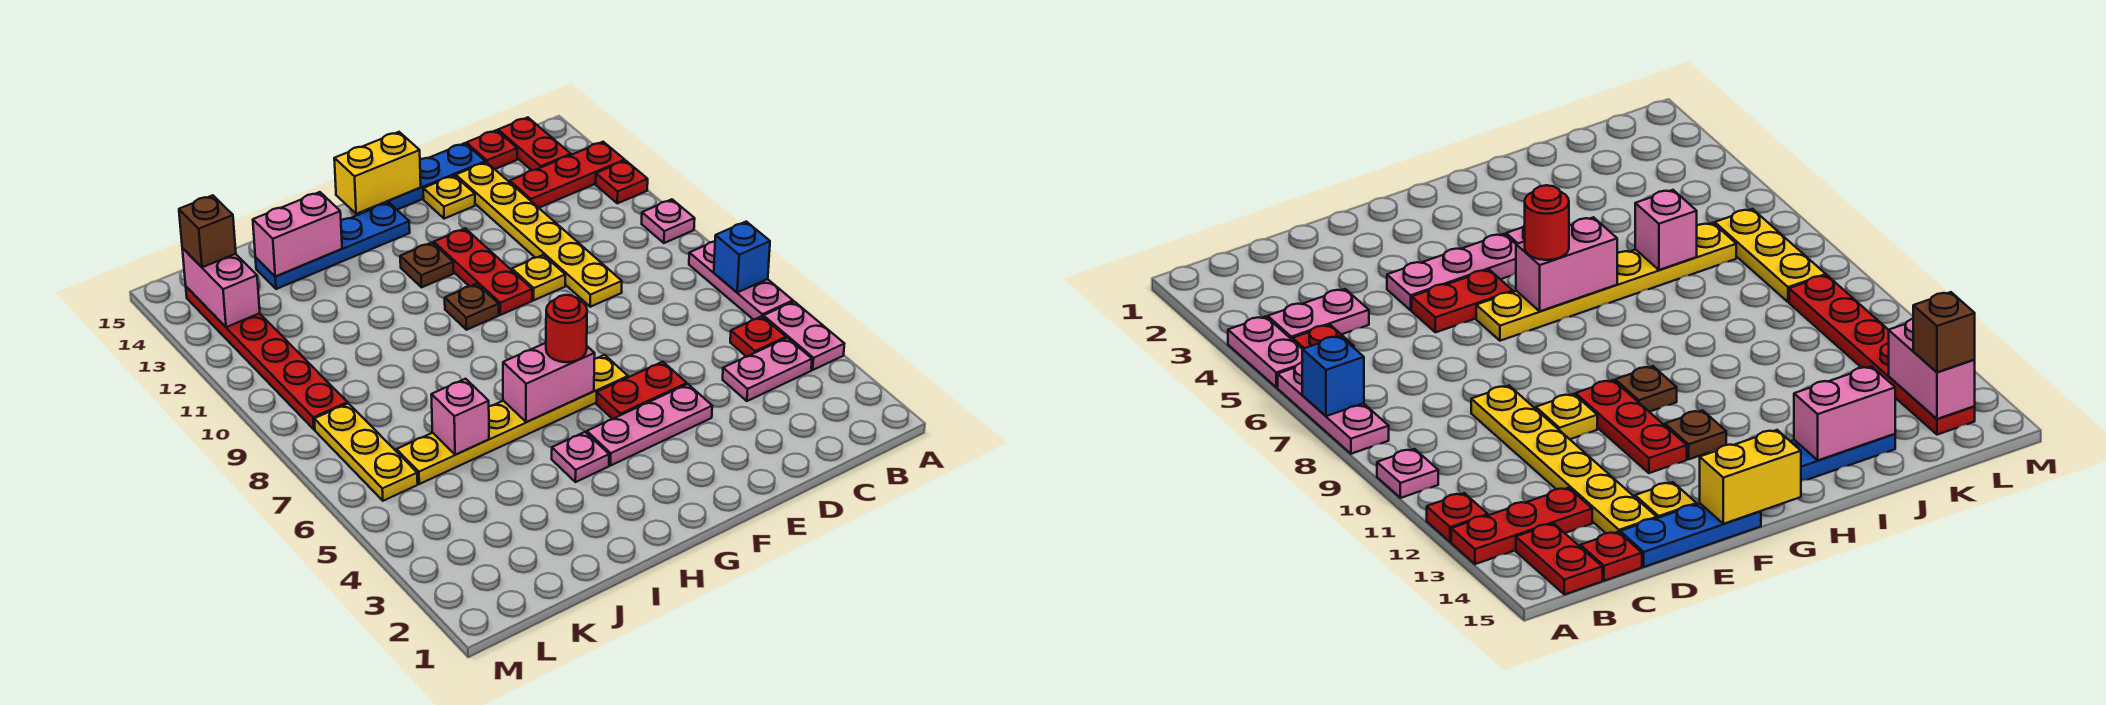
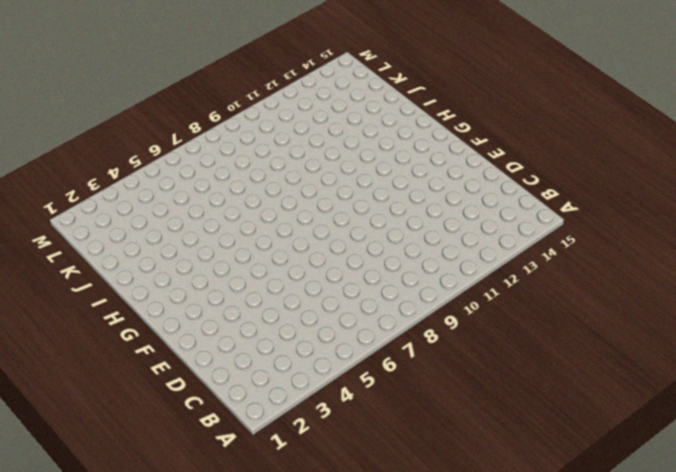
none -> pink 1x2 plate [763,302,844,370]
none -> pink 1x3 plate [689,241,793,320]
none -> pink 1x1 plate [642,199,695,243]
none -> red 1x1 plate [596,161,648,203]

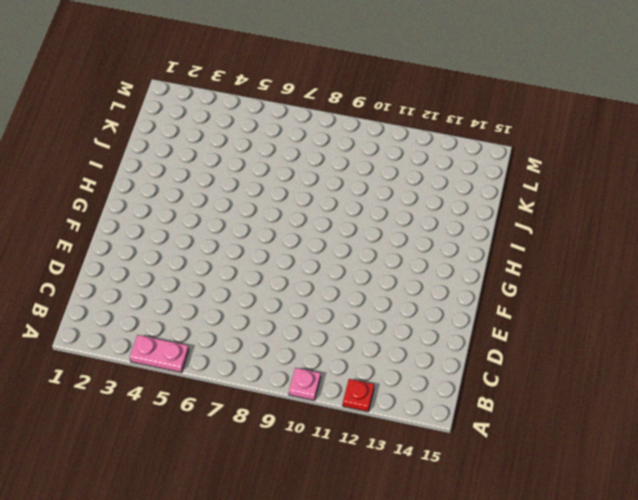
none -> pink 1x3 plate [689,241,793,320]
none -> red 1x3 plate [510,142,625,208]
none -> pink 1x2 plate [723,338,812,401]
none -> red 1x1 plate [730,316,786,357]

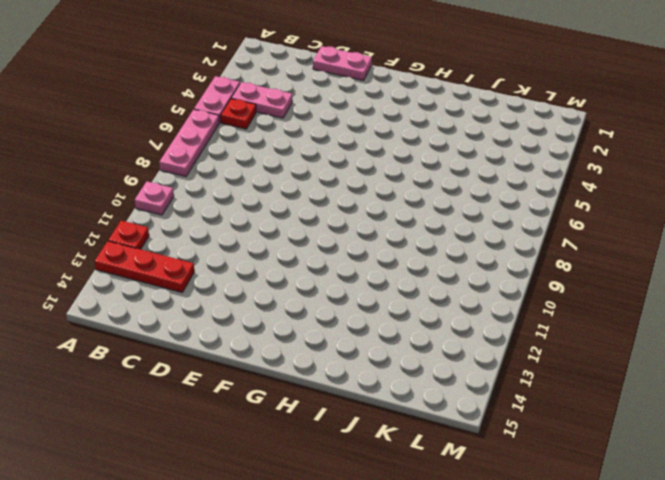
pink 1x2 plate [313,46,372,80] -> none
none -> red 1x2 plate [498,117,571,170]
none -> red 1x1 plate [466,130,517,169]
none -> yellow 1x6 plate [456,162,622,307]
none -> blue 1x3 plate [381,143,485,210]

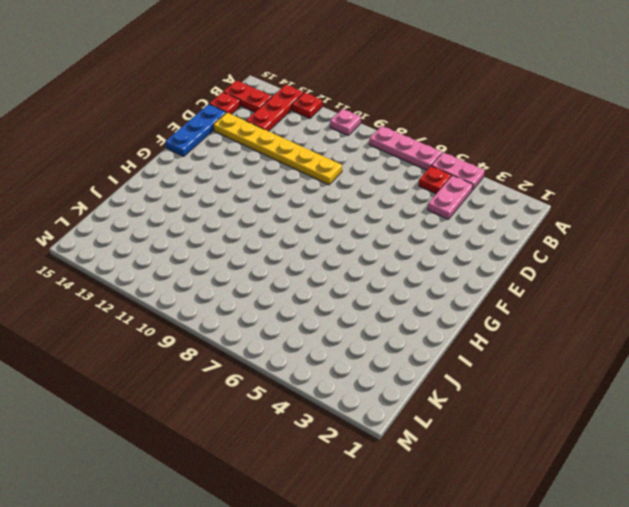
none -> pink 1x3 plate [587,384,712,465]
none -> red 1x2 plate [597,362,687,419]
none -> yellow 1x1 plate [512,255,565,300]
none -> yellow 1x1 plate [423,176,475,219]

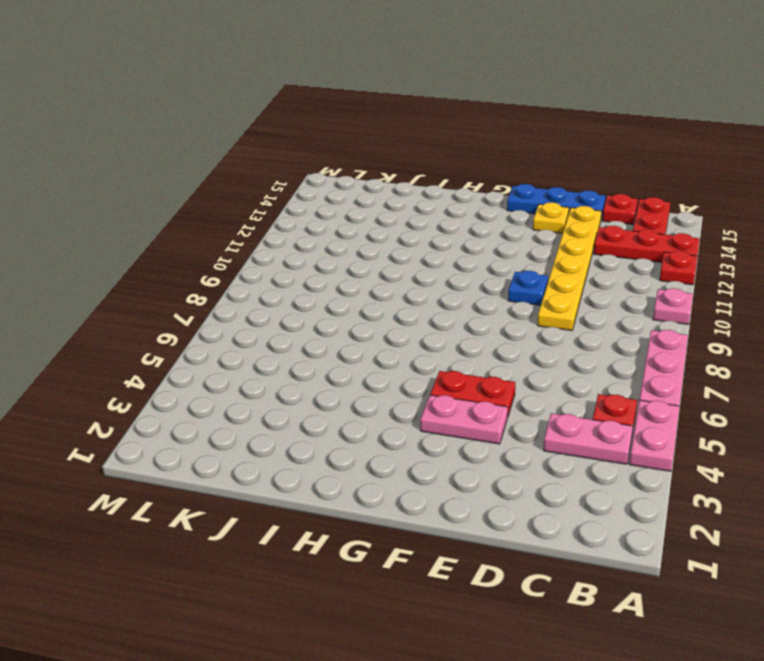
pink 1x2 plate [420,395,508,444] -> pink 1x3 plate [587,384,712,465]
blue 1x1 plate [508,271,548,305] -> yellow 1x1 plate [512,255,565,300]
none -> yellow 1x6 plate [396,355,628,484]
none -> red 1x3 plate [434,228,532,315]
none -> brown 1x1 plate [445,284,499,330]
none -> brown 1x1 plate [400,242,453,287]

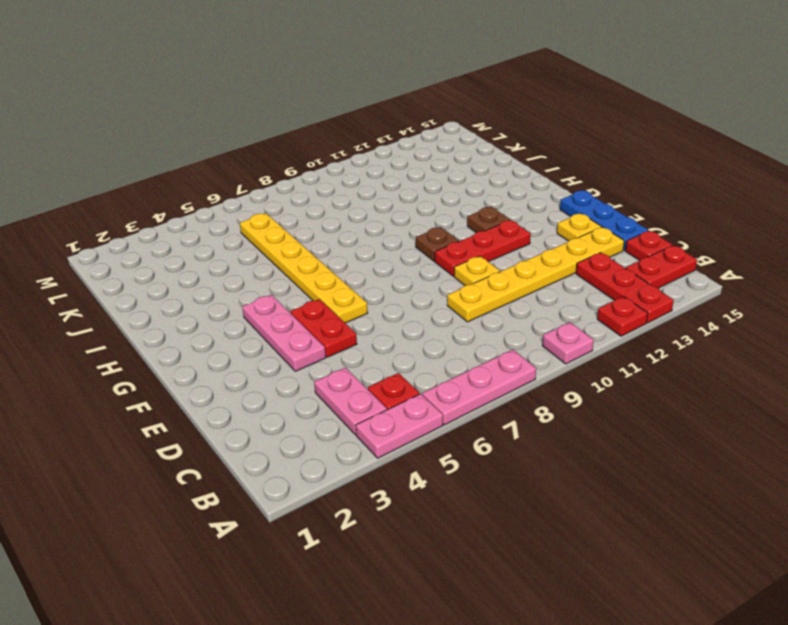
none -> blue 1x4 plate [255,202,410,289]
none -> pink 1x1 plate [552,432,609,482]
none -> yellow 1x3 plate [314,403,418,501]
none -> red 1x6 plate [186,287,348,429]

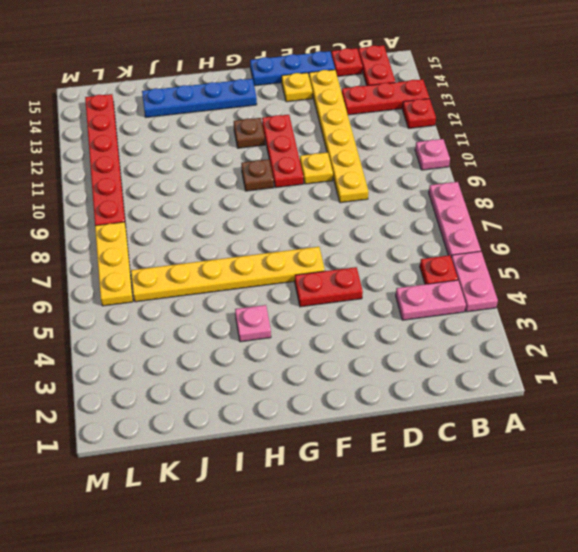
none -> pink 1x3 plate [587,384,712,465]
none -> blue 1x1 brick [714,222,770,292]
none -> yellow 1x2 brick [334,132,421,214]
none -> pink 1x2 brick [503,343,595,422]

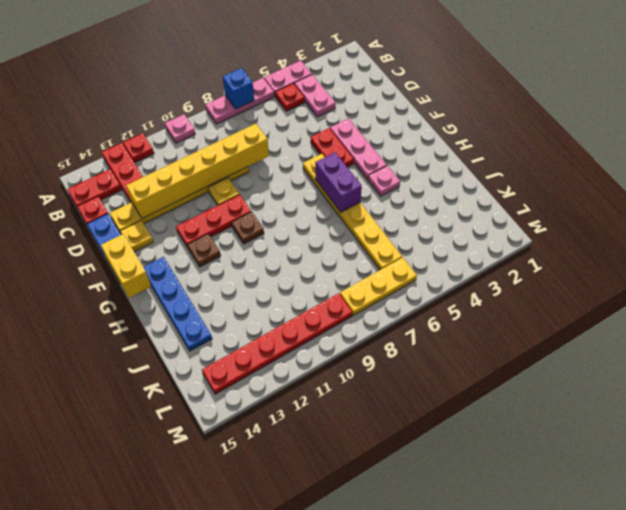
yellow 1x6 brick [126,124,269,218] -> none
purple 1x2 brick [315,152,362,212] -> pink 1x2 brick [503,343,595,422]
none -> pink 1x2 brick [253,192,342,277]
none -> pink 1x1 brick [431,379,489,455]
none -> pink 1x2 brick [182,248,260,327]
none -> red 1x1 round brick [546,295,587,362]

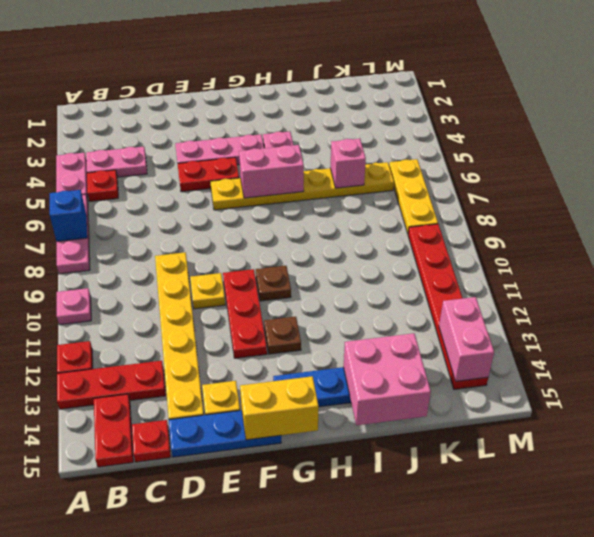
pink 2x2 brick [343,333,431,425] -> pink 1x2 brick [253,192,342,277]
none -> red 1x1 round brick [546,295,587,362]
none -> brown 1x1 brick [179,195,236,267]

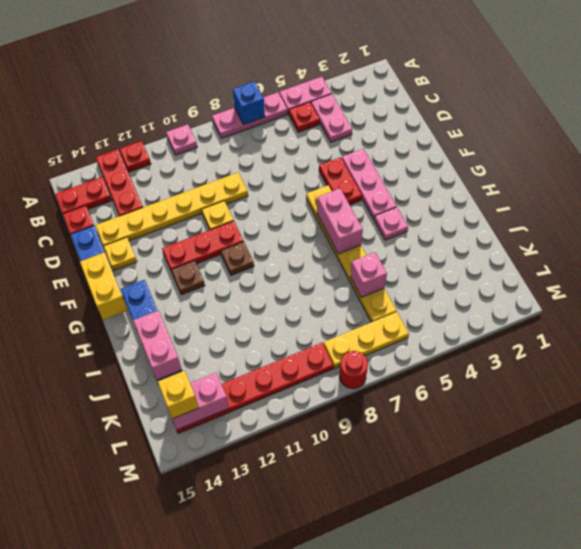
yellow 1x1 brick [158,371,199,419] -> brown 1x1 brick [179,195,236,267]
red 1x1 round brick [340,351,368,389] -> red 1x1 round brick moved to [546,295,587,362]

